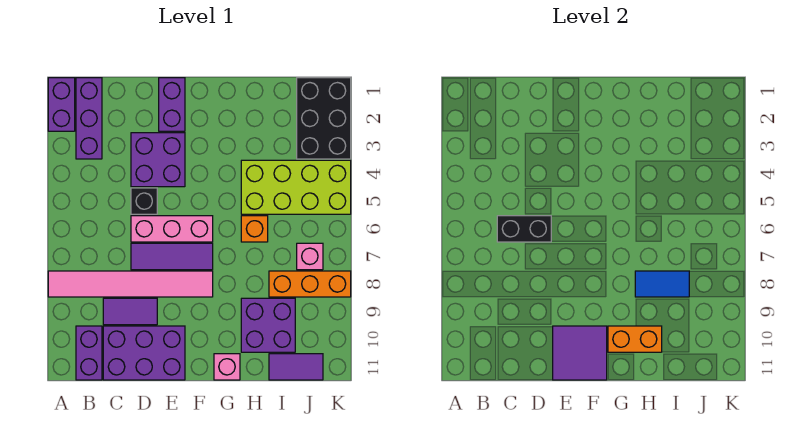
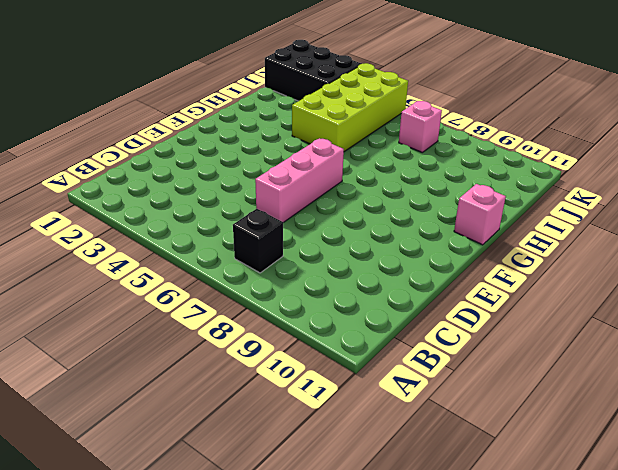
black 1x1 brick [233,209,283,273] -> black 1x1 brick moved to [131,188,157,214]
none -> purple 1x2 brick [48,78,75,131]
none -> pink 1x6 tile [48,271,213,297]
none -> purple 1x3 brick [76,78,102,159]

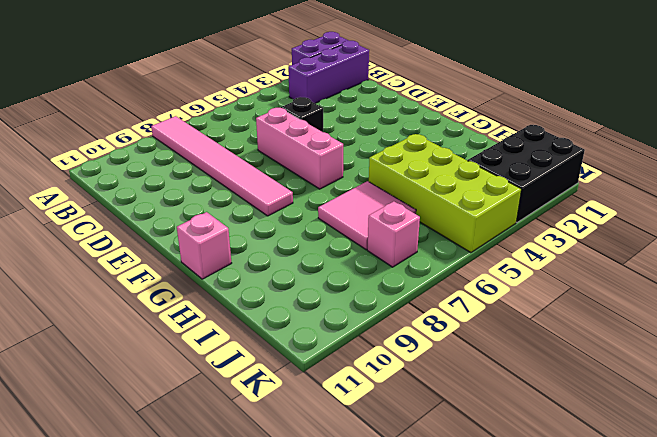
pink 2x2 tile [318,181,416,250] -> orange 1x1 brick [241,216,268,242]
none -> purple 1x2 brick [76,326,102,380]
none -> purple 1x2 tile [103,298,157,325]
none -> purple 2x3 brick [103,326,185,380]

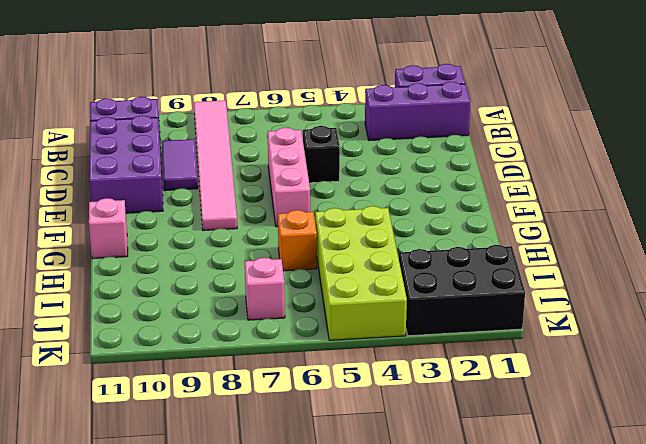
none -> purple 2x2 brick [131,133,185,187]
none -> purple 1x3 tile [131,243,213,270]
none -> purple 1x2 brick [159,78,185,131]

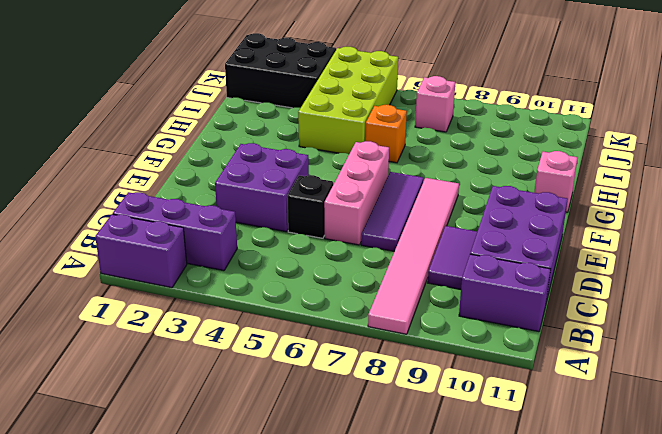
none -> purple 1x2 brick [159,78,185,131]
none -> purple 2x2 brick [241,298,295,352]
none -> orange 1x3 brick [269,271,351,297]

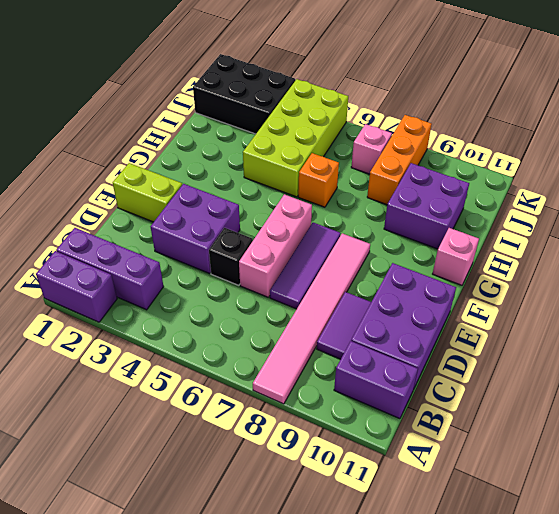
lime 1x2 brick [113,163,182,222] -> purple 1x2 brick [159,78,185,131]
none -> purple 1x2 tile [269,354,323,380]
none -> black 1x2 brick [497,216,551,242]
none -> purple 2x2 tile [553,326,607,380]

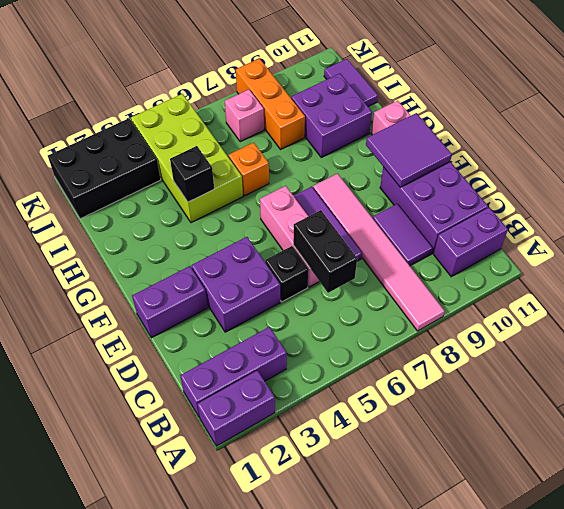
black 1x1 brick [170,146,214,202] -> none
none -> orange 1x2 brick [608,326,662,352]
none -> blue 1x2 tile [635,271,689,297]

